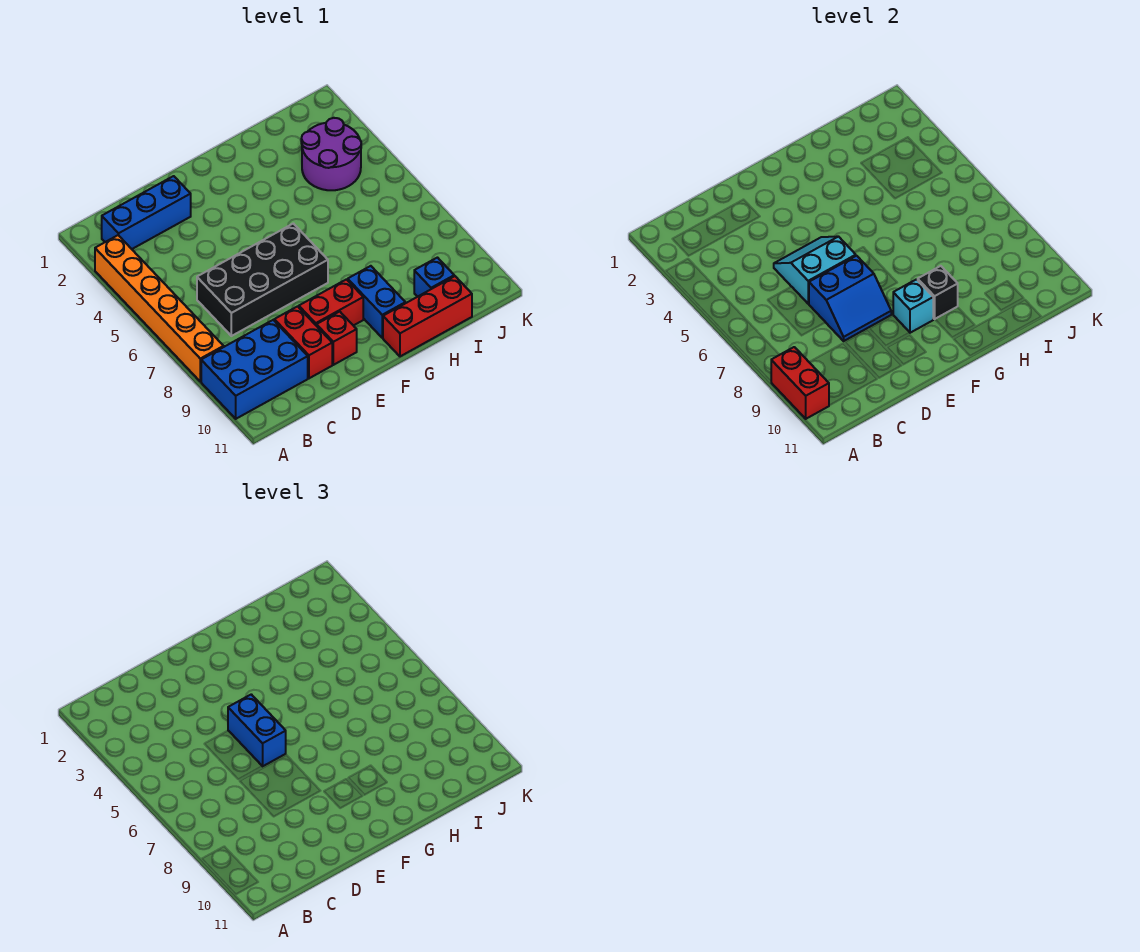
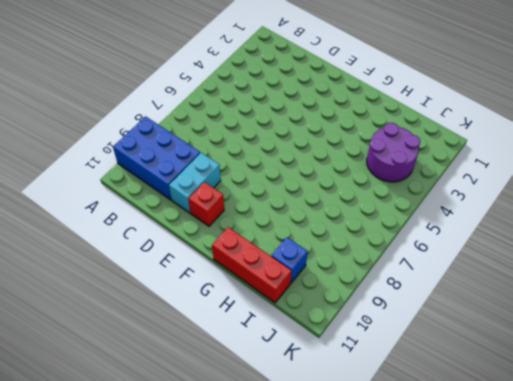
cyan 1x2 brick [169,153,221,213] -> red 1x2 brick [274,306,332,378]
none -> orange 1x6 brick [95,235,224,382]
none -> blue 1x3 brick [102,176,191,249]
none -> black 2x4 brick [197,224,328,336]

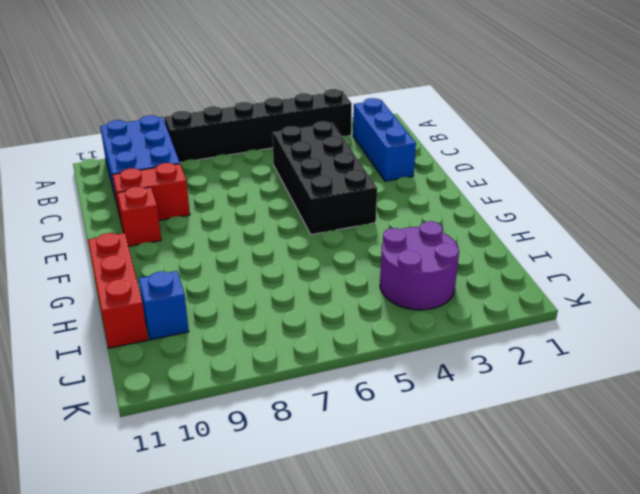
black 1x6 brick [164,89,352,163] -> orange 1x6 brick [95,235,224,382]
black 2x4 brick [272,121,377,235] -> black 2x4 brick moved to [197,224,328,336]
none -> red 1x2 brick [299,279,363,326]
none -> blue 1x2 brick [348,266,405,338]
none -> red 1x2 brick [771,347,829,419]

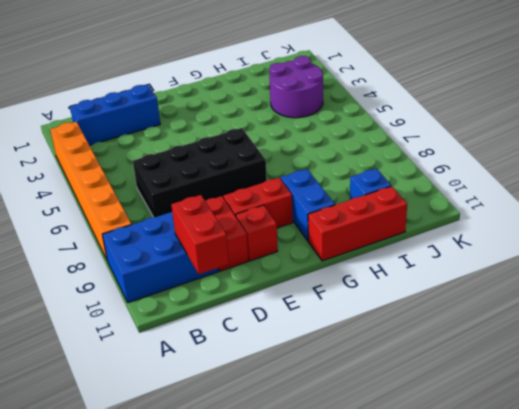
red 1x2 brick [171,195,229,274] -> red 1x2 brick moved to [771,347,829,419]
none -> cyan 2x2 slope [774,236,856,304]
none -> blue 2x2 slope [809,256,891,341]
none -> cyan 1x1 brick [893,279,933,333]

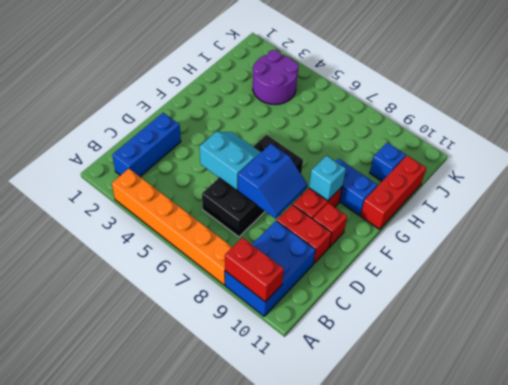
cyan 2x2 slope [200,132,261,190] -> cyan 2x2 slope turned to [774,236,856,304]
none -> black 1x1 brick [918,266,958,319]
none -> blue 1x2 brick [228,694,286,766]

